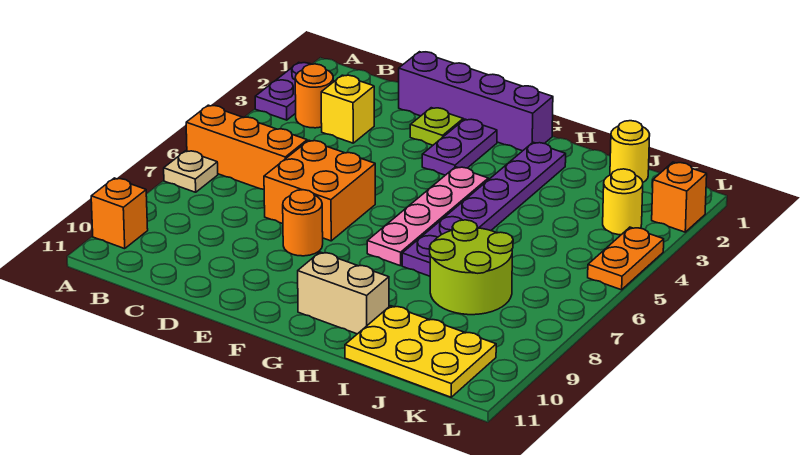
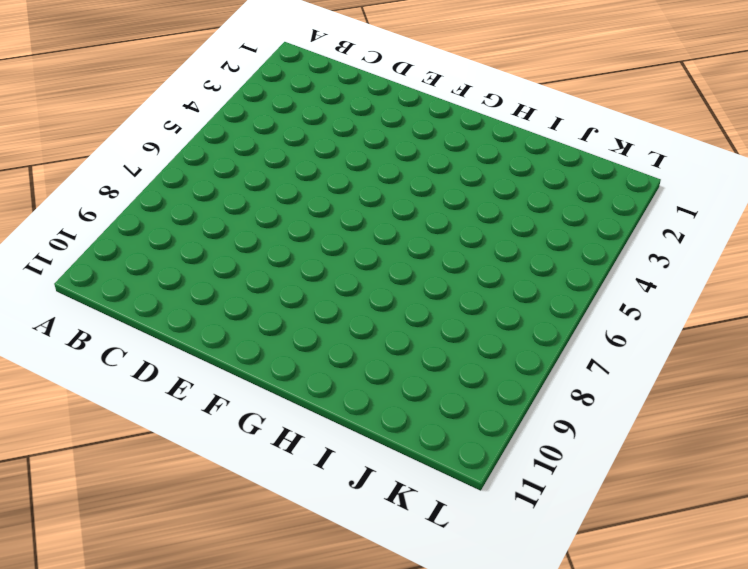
none -> purple 1x2 plate [255,62,311,120]
none -> orange 1x3 brick [186,105,307,189]
none -> tan 1x1 plate [164,151,218,192]

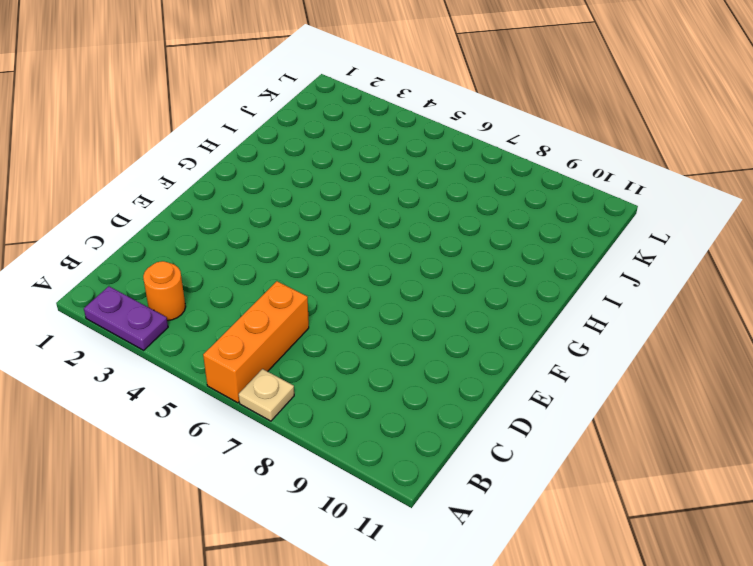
none -> orange 1x1 brick [91,178,148,249]
none -> yellow 1x1 brick [321,75,374,143]
none -> purple 1x4 brick [399,52,553,151]

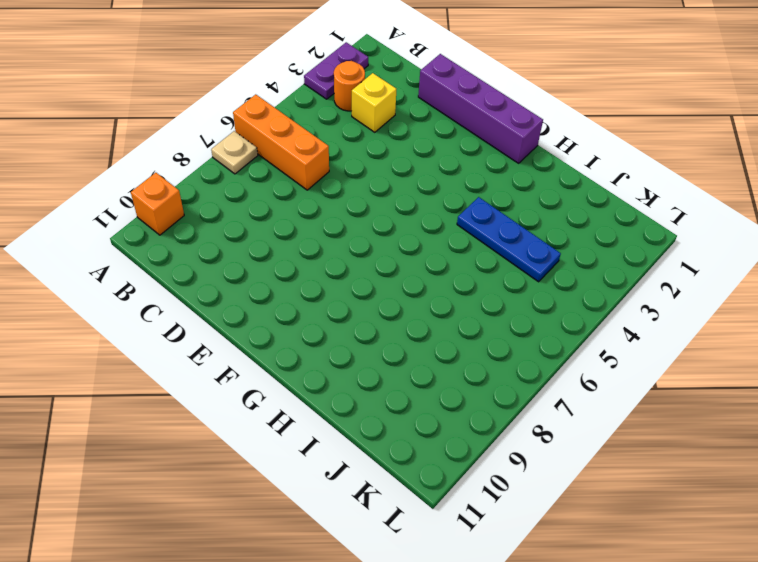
blue 1x3 plate [457,197,561,282] -> purple 1x6 plate [402,142,566,276]
none -> orange 2x2 brick [264,140,375,241]
none -> lime 1x1 plate [410,108,463,145]
none -> orange 1x1 round brick [283,190,323,256]

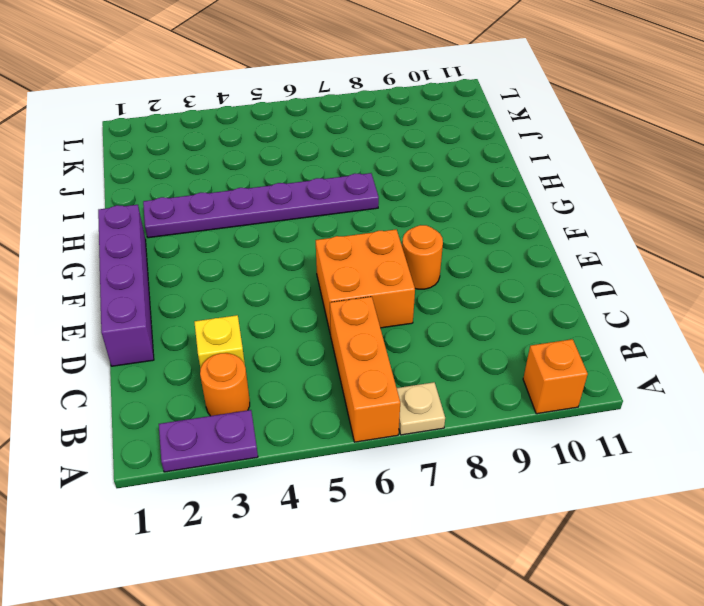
none -> lime 1x1 plate [410,108,463,145]
none -> purple 1x2 plate [422,119,497,175]
none -> pink 1x4 plate [367,167,488,266]

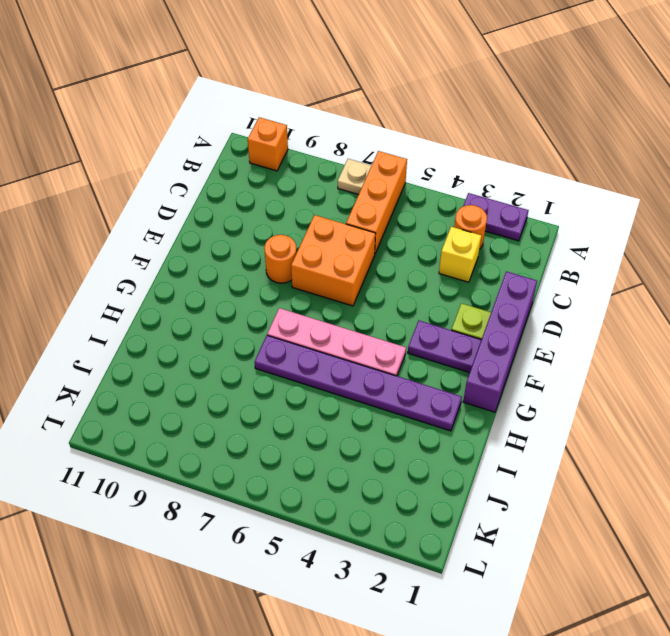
none -> tan 1x2 brick [298,252,389,334]
none -> lime 2x2 round brick [430,220,513,315]
none -> yellow 2x3 plate [345,306,496,397]

